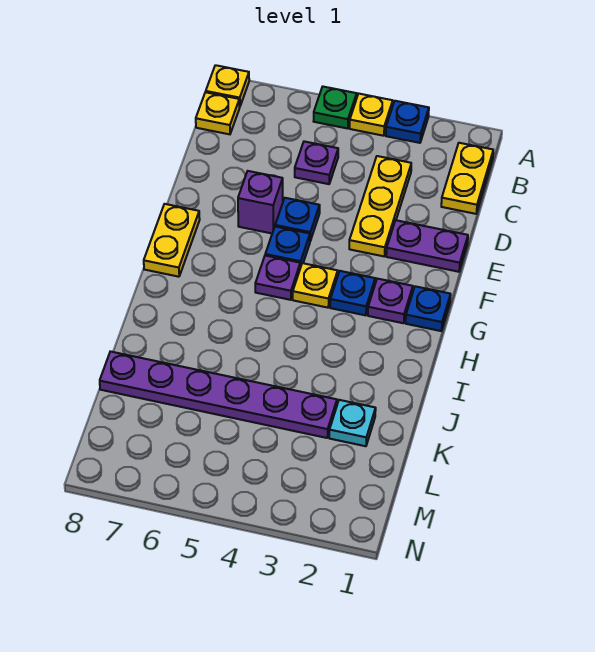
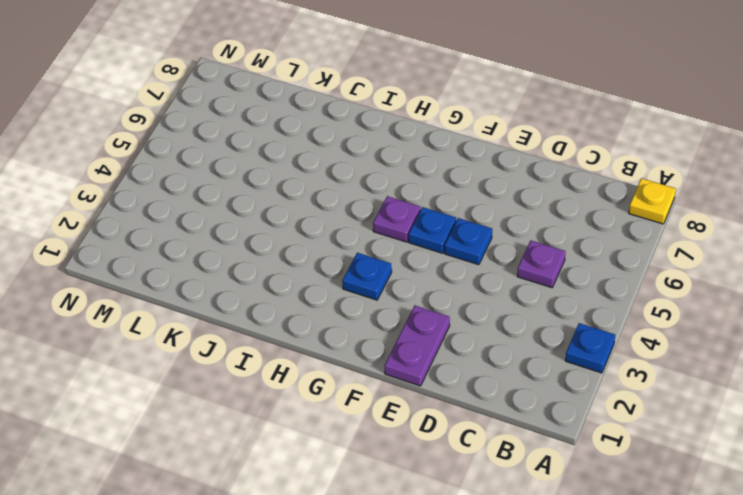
none -> yellow 1x1 plate [350,94,393,136]
none -> green 1x1 plate [314,87,357,129]
none -> yellow 1x2 plate [441,143,493,214]

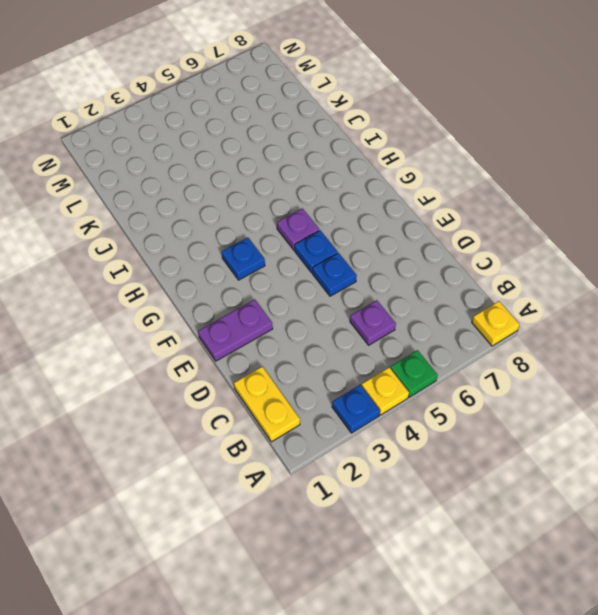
none -> yellow 1x1 plate [196,92,240,134]
none -> yellow 1x3 plate [349,156,411,256]
none -> purple 1x1 brick [238,171,283,233]

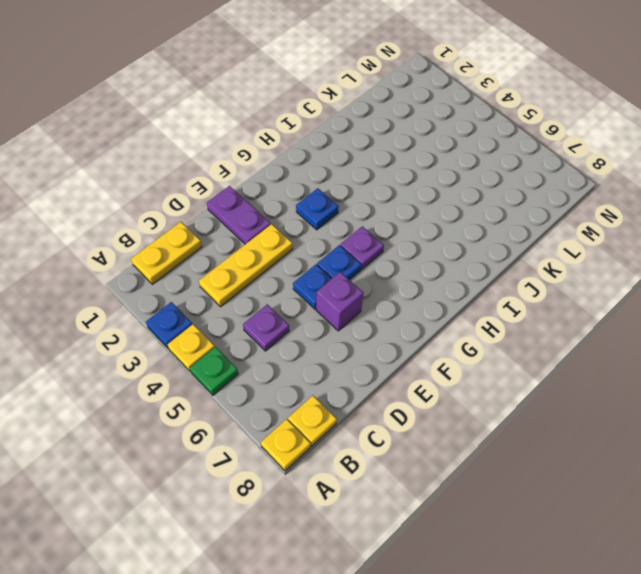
none -> yellow 1x2 plate [144,204,200,277]
none -> blue 1x1 plate [406,286,451,331]
none -> purple 1x1 plate [368,279,413,323]

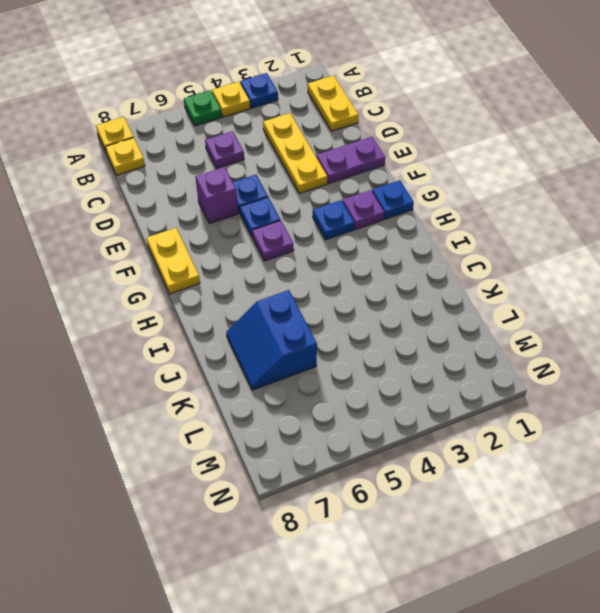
blue 2x2 slope [226,290,317,390] -> purple 1x6 plate [100,351,337,438]
none -> yellow 1x1 plate [293,263,338,308]
none -> cyan 1x1 plate [329,400,376,446]

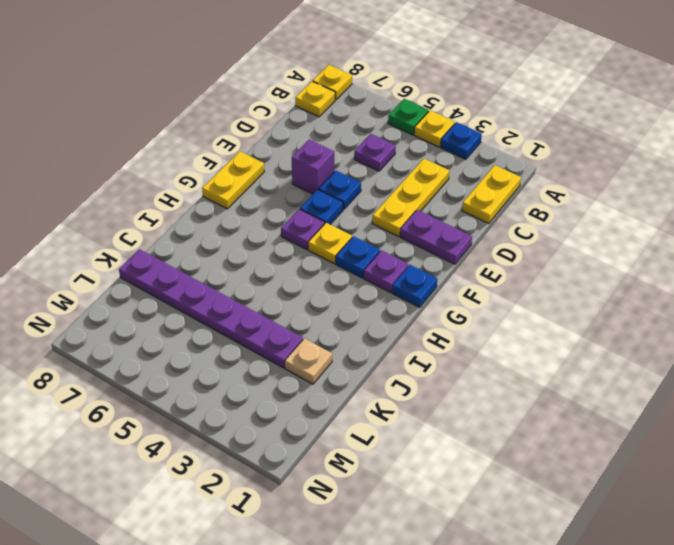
tan 1x1 plate [285,339,332,384] -> cyan 1x1 plate [329,400,376,446]

